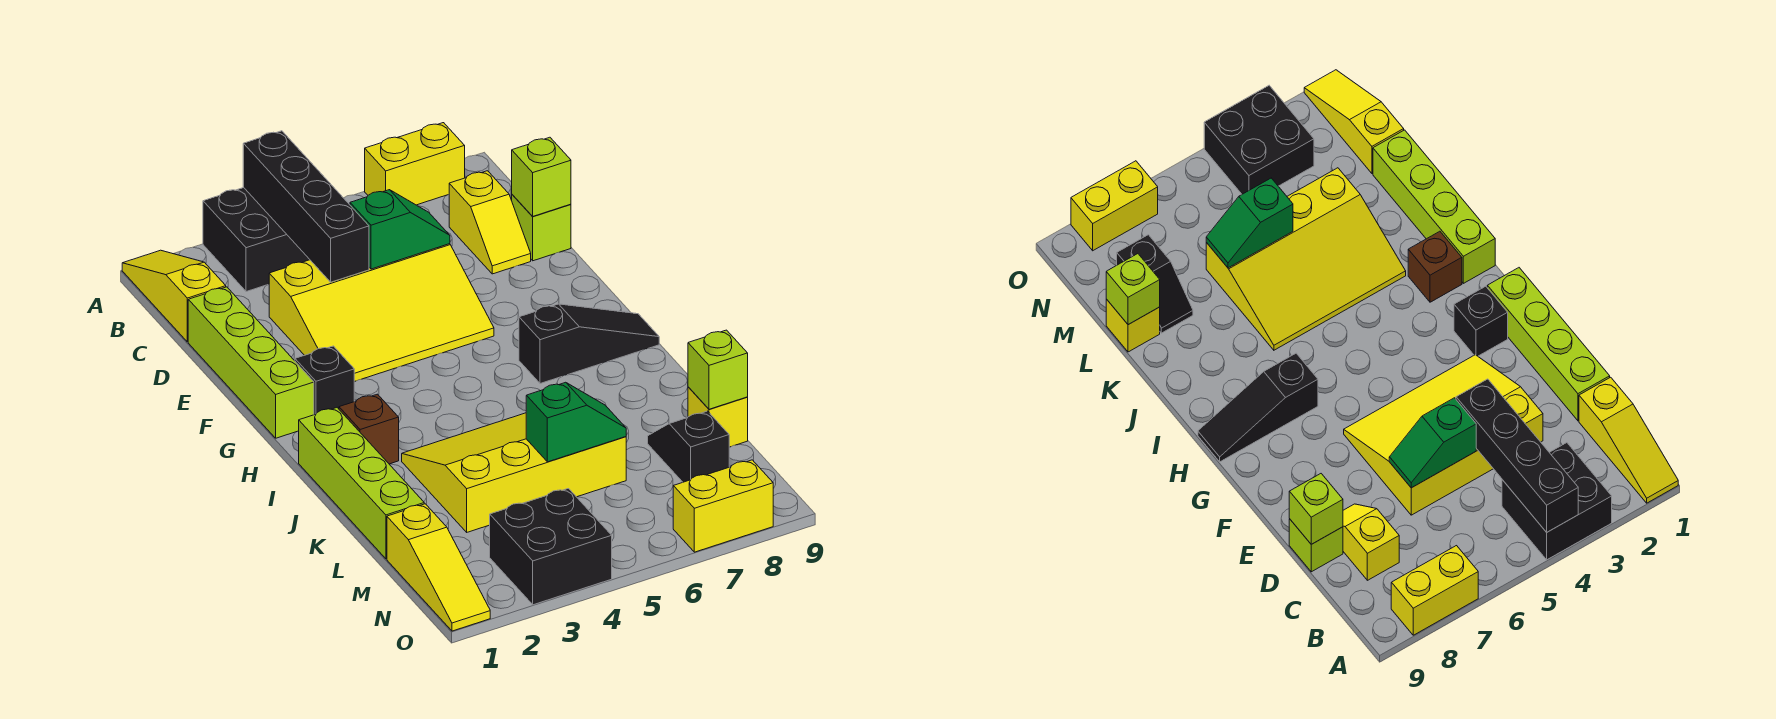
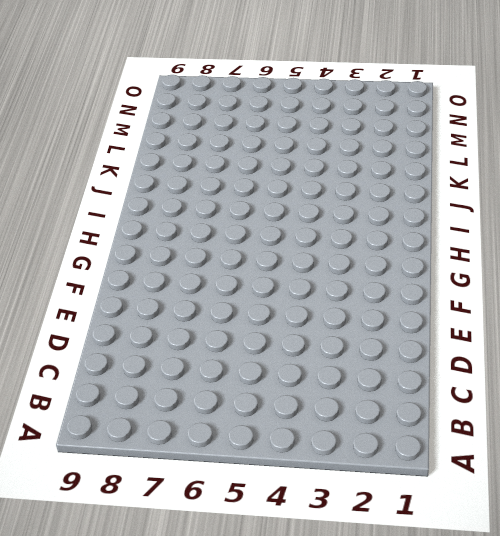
none -> yellow 1x3 slope [122,250,226,342]
none -> black 2x2 brick [203,188,310,292]
none -> yellow 1x2 brick [365,123,465,205]

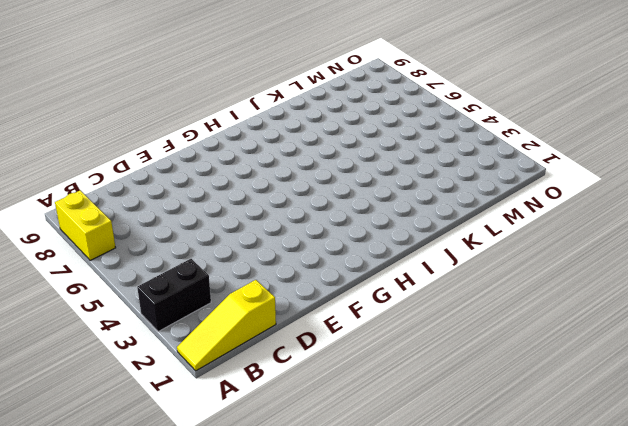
black 1x2 brick [137,259,211,332] -> black 2x2 brick [203,188,310,292]
none -> yellow 1x2 slope [449,171,531,274]
none -> lime 1x4 brick [188,287,314,438]
none -> yellow 3x4 slope [269,244,494,382]

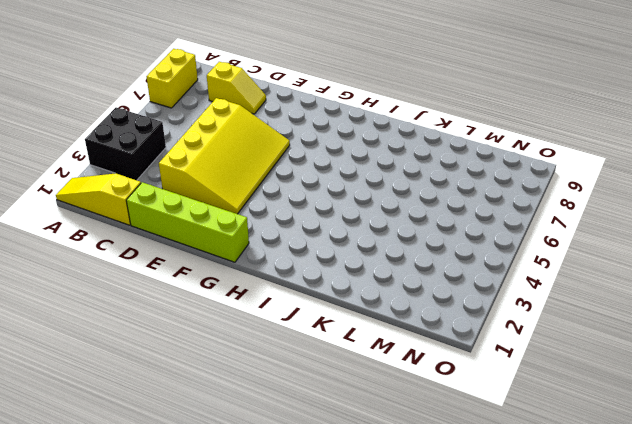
none -> lime 1x1 brick [512,195,571,261]
none -> black 1x1 brick [295,346,354,415]
none -> black 1x3 slope [519,304,659,384]

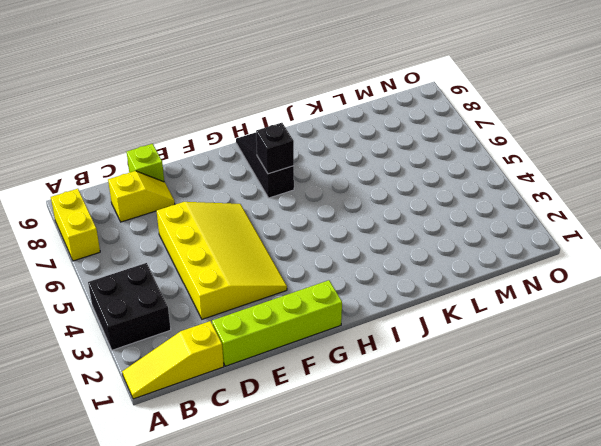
black 1x1 brick [256,123,294,174] -> black 1x1 brick moved to [295,346,354,415]
none -> lime 1x4 brick [299,408,424,559]
none -> brown 1x1 brick [339,394,399,464]
none -> yellow 3x4 slope [402,413,626,532]

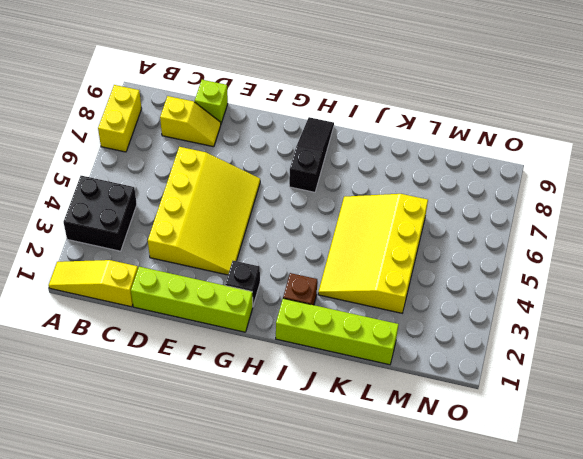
none -> black 1x2 slope [648,411,729,482]
none -> yellow 1x1 brick [688,387,748,447]
none -> yellow 1x3 slope [387,504,490,631]

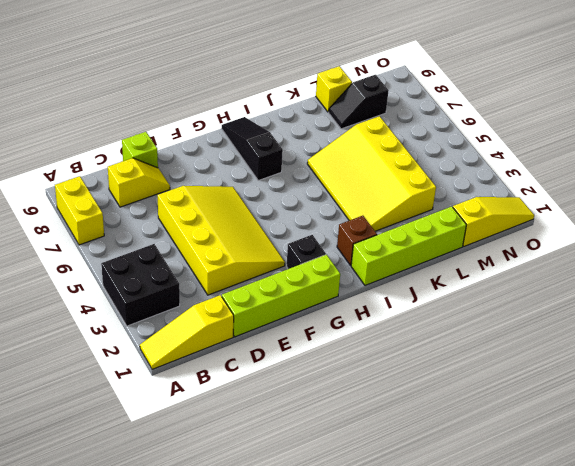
none -> black 2x2 brick [490,489,612,605]
none -> yellow 1x2 brick [673,460,773,552]
none -> black 1x4 brick [243,131,369,282]

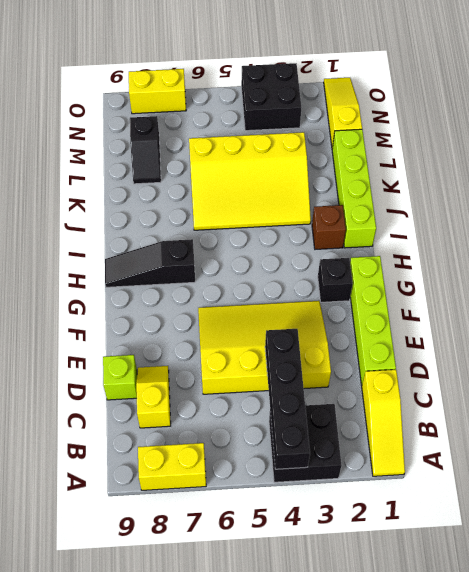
none -> yellow 1x1 brick [688,387,748,447]
none -> green 1x2 slope [350,190,450,269]
none -> lime 1x1 brick [512,137,571,216]

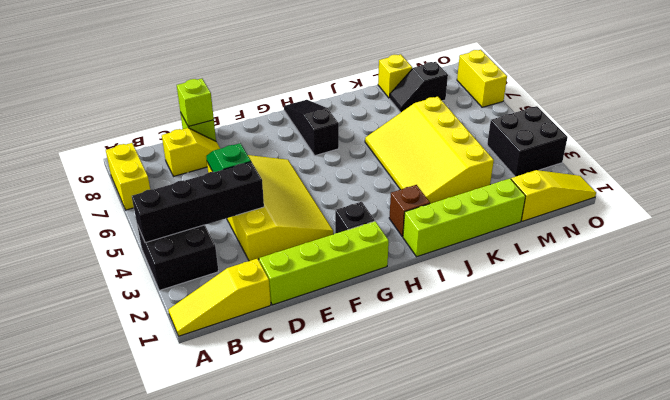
none -> green 1x2 slope [526,382,626,462]
none -> lime 1x1 brick [688,330,748,409]

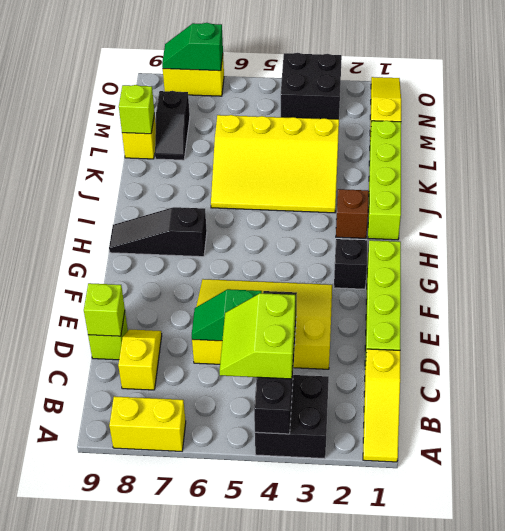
lime 2x2 slope [219,293,295,379] -> none
green 1x2 slope [162,23,223,71] -> green 1x2 slope moved to [526,382,626,462]

